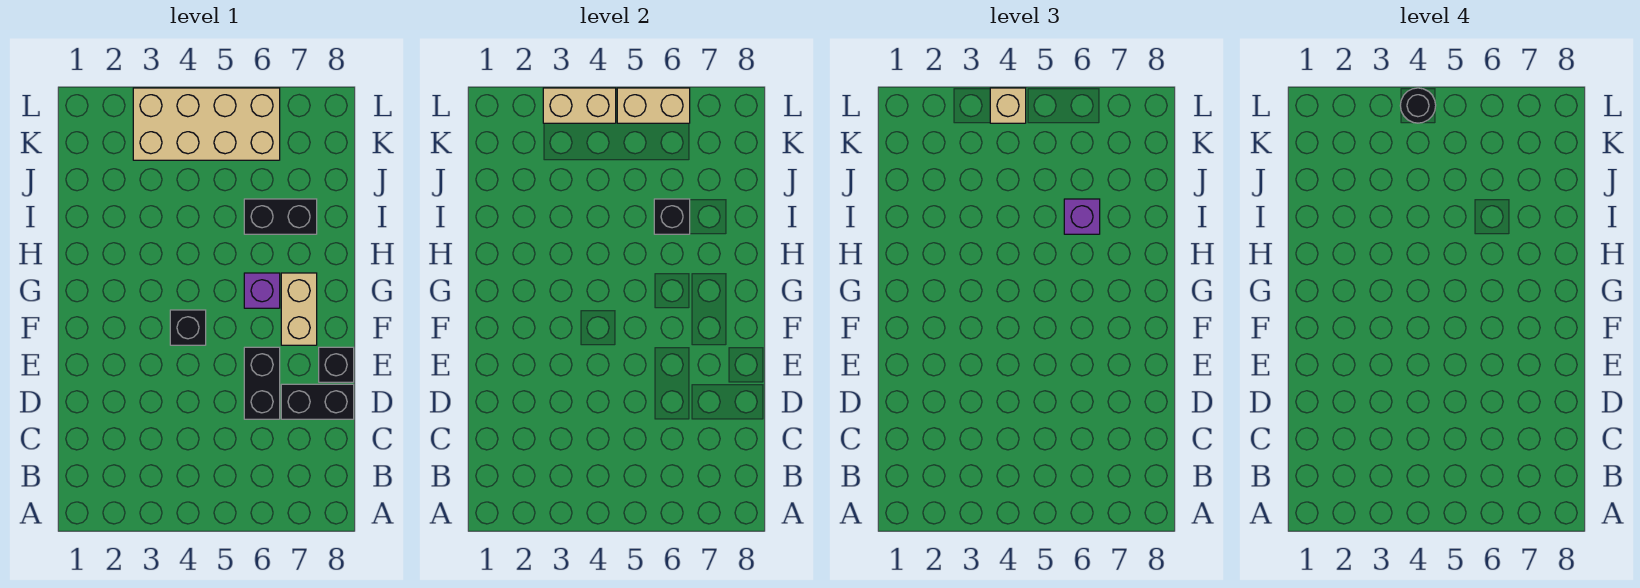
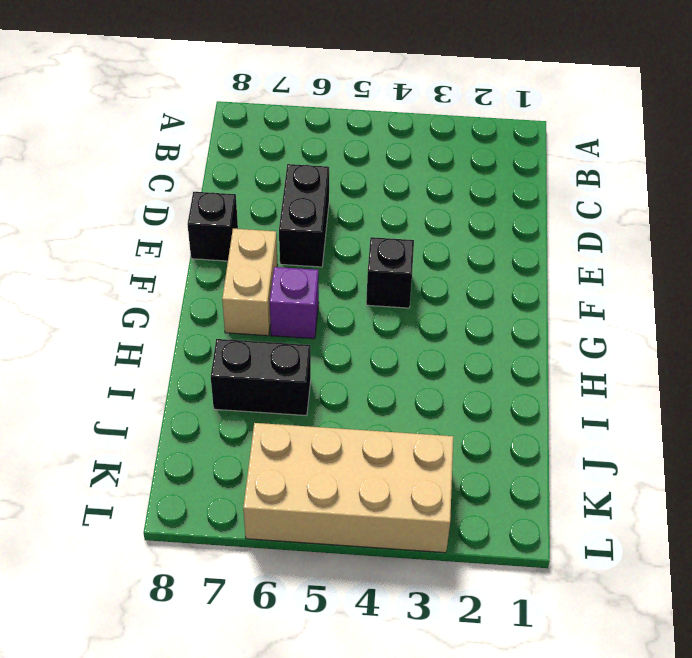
none -> black 1x2 brick [281,384,354,419]
none -> black 1x1 brick [654,199,690,234]
none -> tan 1x2 brick [543,88,616,123]

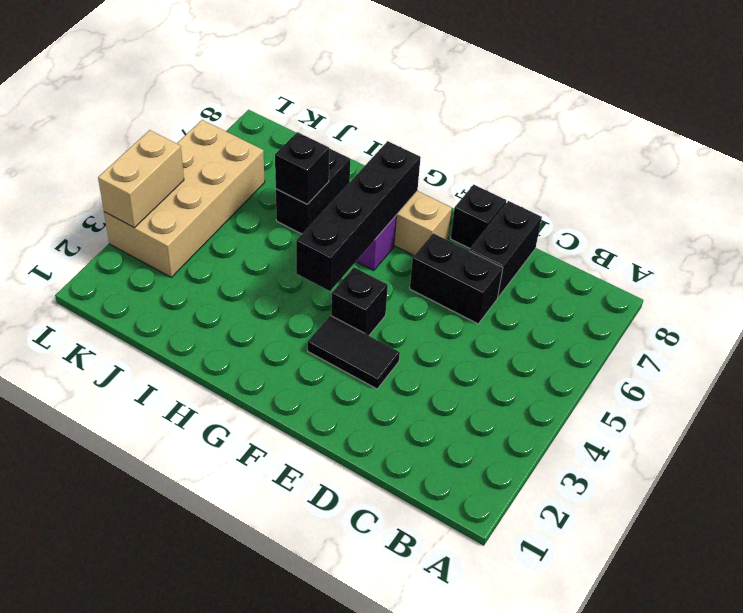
black 1x2 tile [308,315,400,389] -> none
black 1x4 brick [296,141,421,291] -> none
none -> tan 1x2 brick [617,88,690,123]
none -> purple 1x1 brick [1064,199,1100,234]
none -> tan 1x1 brick [990,88,1026,123]

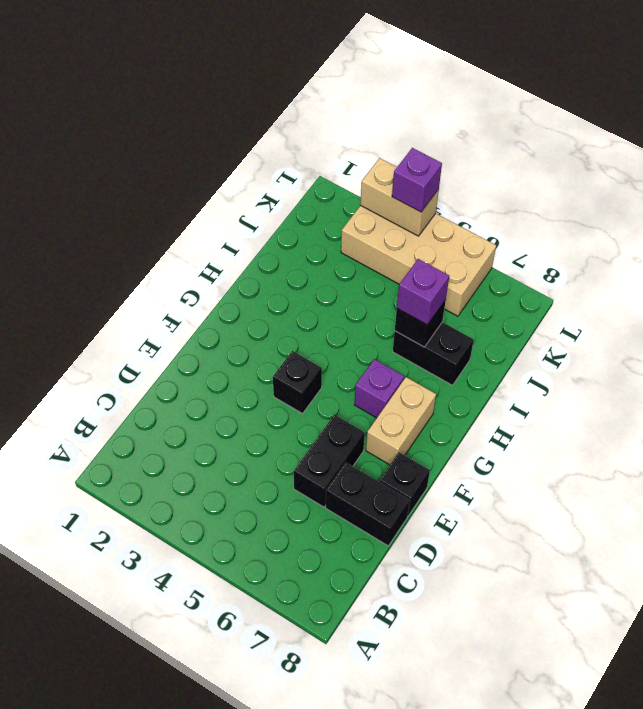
purple 1x1 brick [392,148,442,212] -> tan 1x1 brick [990,88,1026,123]
none -> tan 1x2 brick [617,88,690,123]
none -> black 1x1 round brick [1400,88,1436,123]

